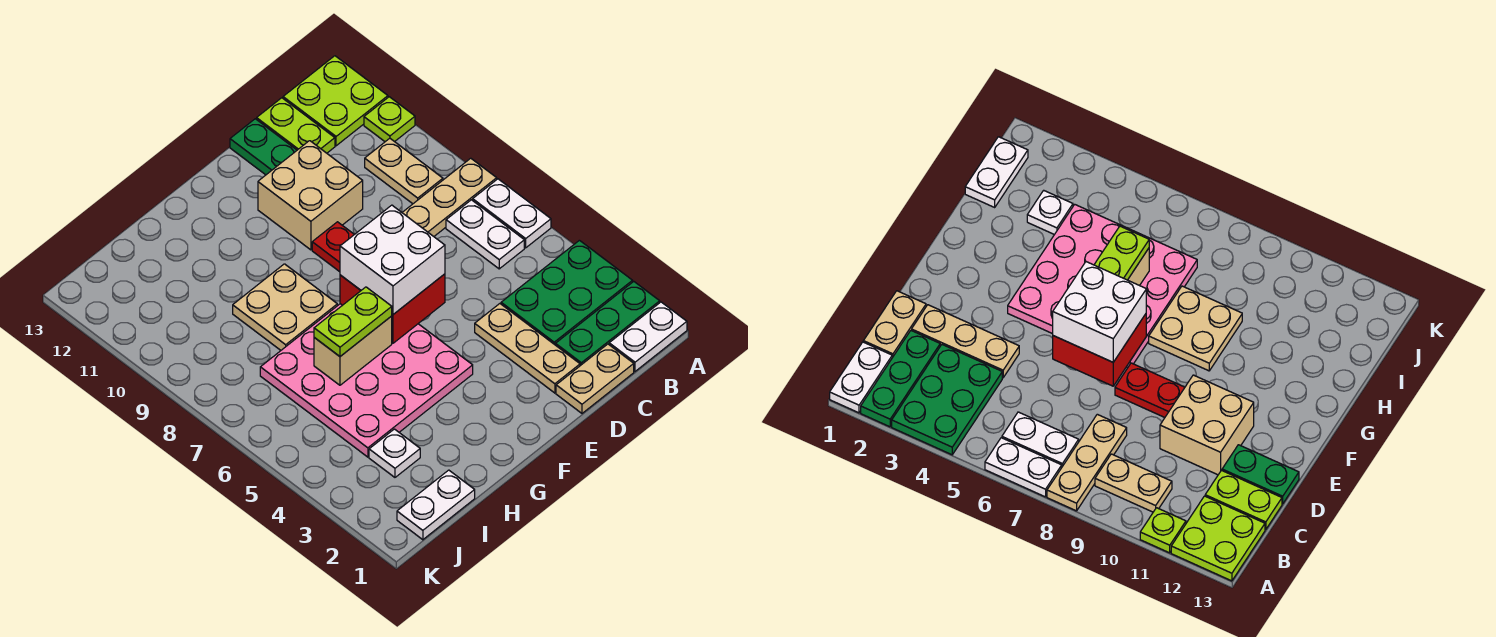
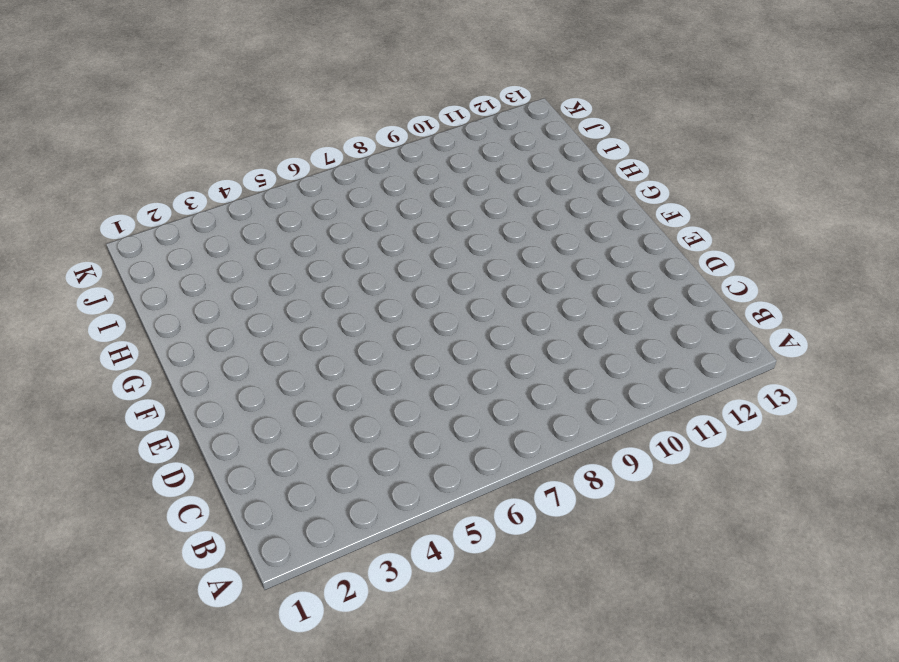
none -> white 1x2 plate [609,302,687,371]
none -> green 1x3 plate [556,282,660,366]
none -> green 2x3 plate [501,240,633,345]

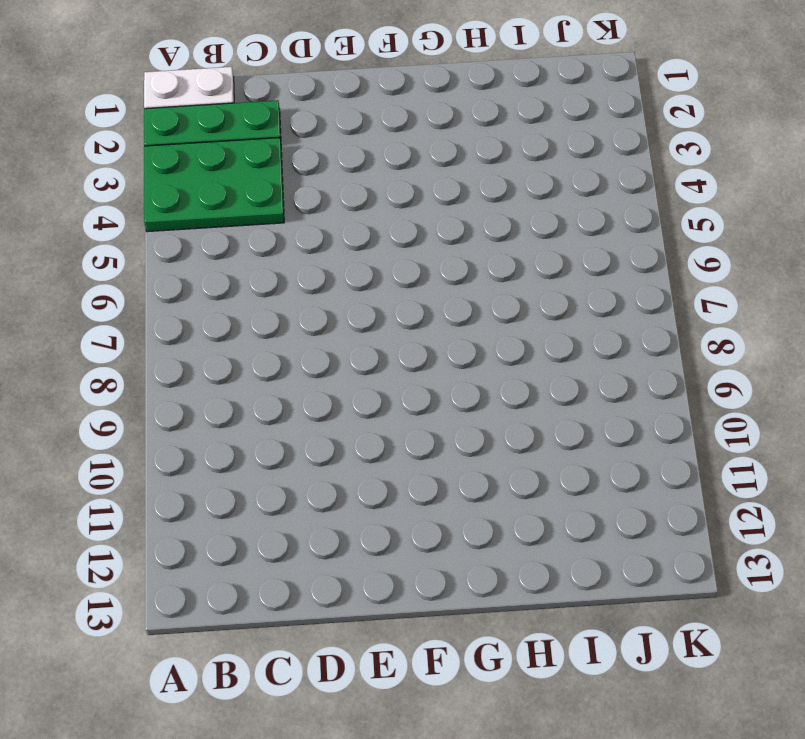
none -> white 1x2 plate [473,179,551,248]
none -> tan 1x3 plate [402,158,497,236]
none -> lime 1x1 plate [364,97,415,142]

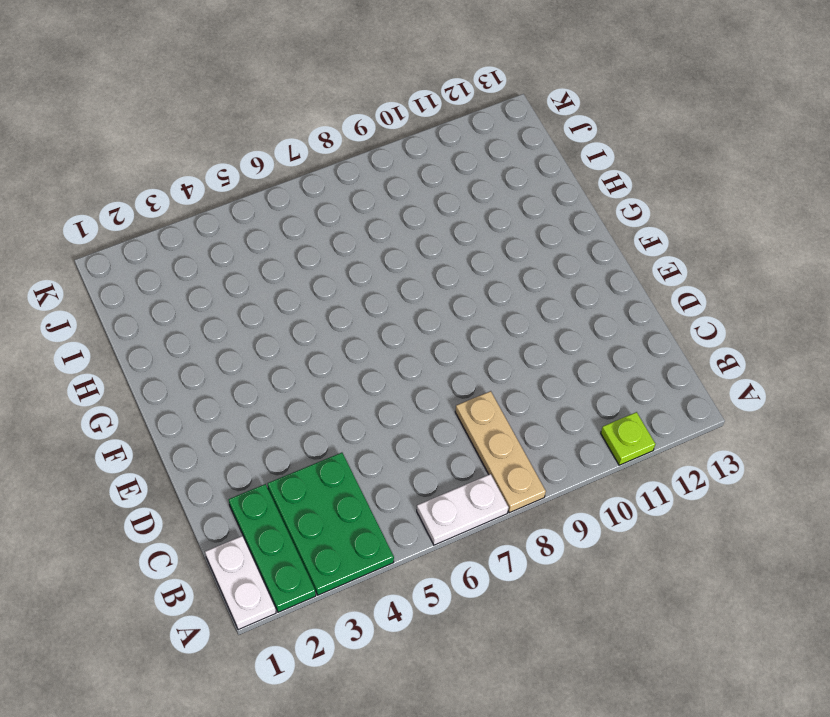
none -> lime 2x2 plate [283,56,388,146]
none -> white 1x2 plate [446,200,524,269]
none -> tan 1x2 plate [365,138,443,204]

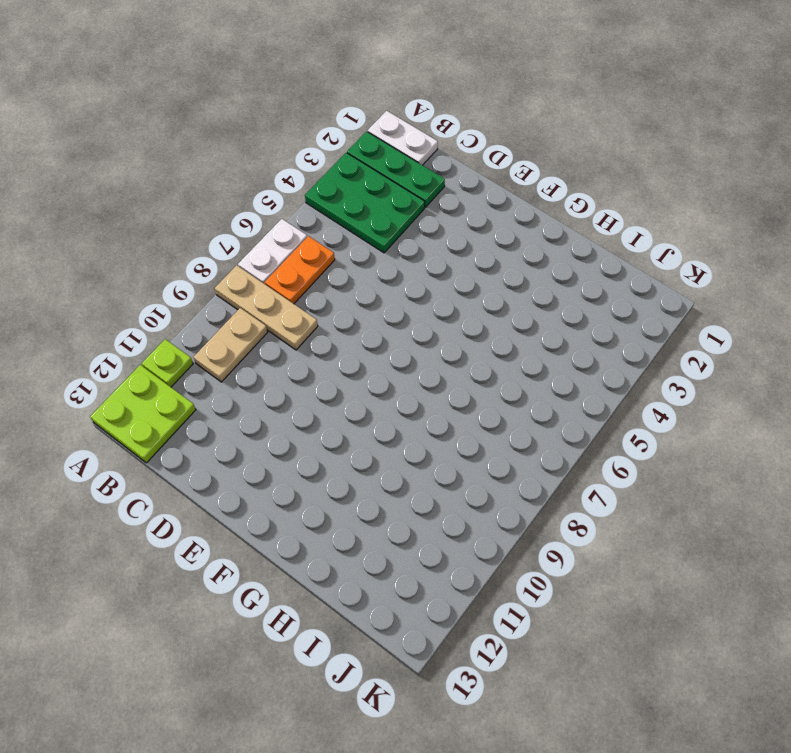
orange 1x2 plate [265,236,335,304] -> white 1x2 plate [446,200,524,269]
none -> tan 1x2 plate [556,344,634,413]
none -> lime 1x2 plate [257,98,335,153]
none -> tan 1x3 plate [475,304,580,393]

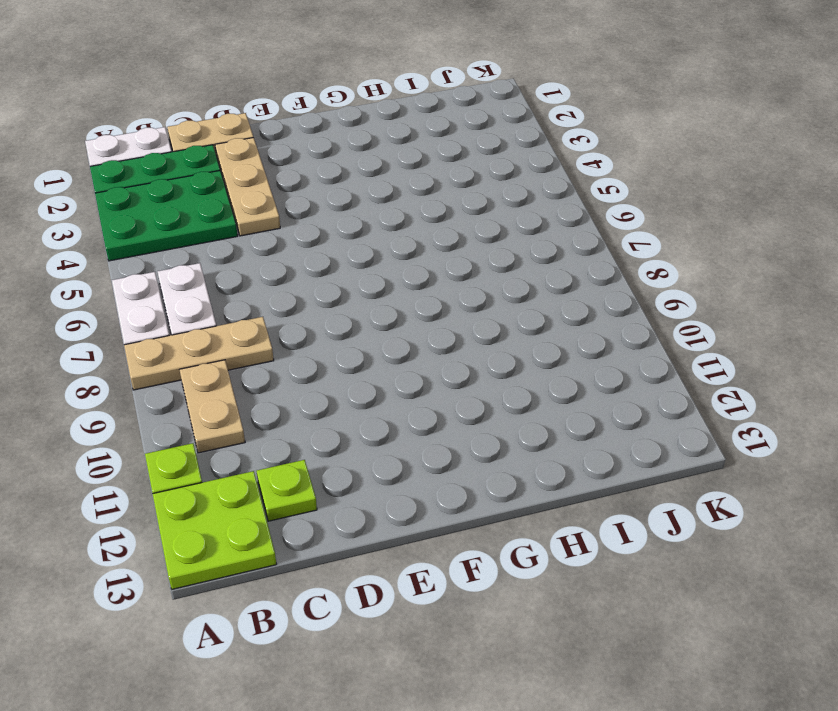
lime 1x1 plate [257,460,317,521] -> lime 1x2 plate [257,98,335,153]
none -> tan 2x2 brick [258,141,363,250]
none -> green 1x2 plate [230,119,297,175]
none -> red 1x2 plate [312,222,354,272]

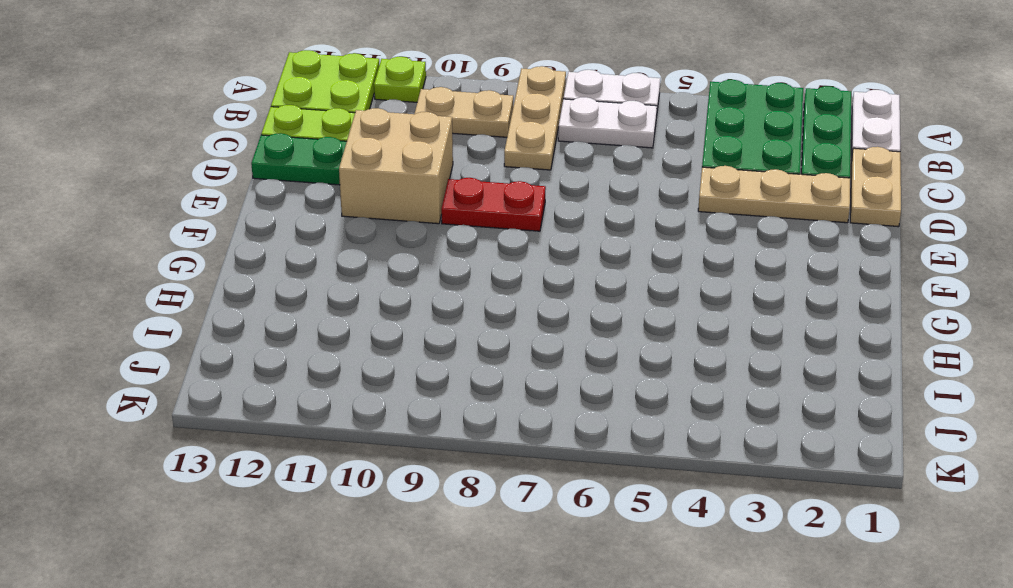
none -> pink 4x4 plate [260,304,473,457]
none -> tan 2x2 plate [233,264,337,350]
none -> white 1x2 plate [397,470,475,540]

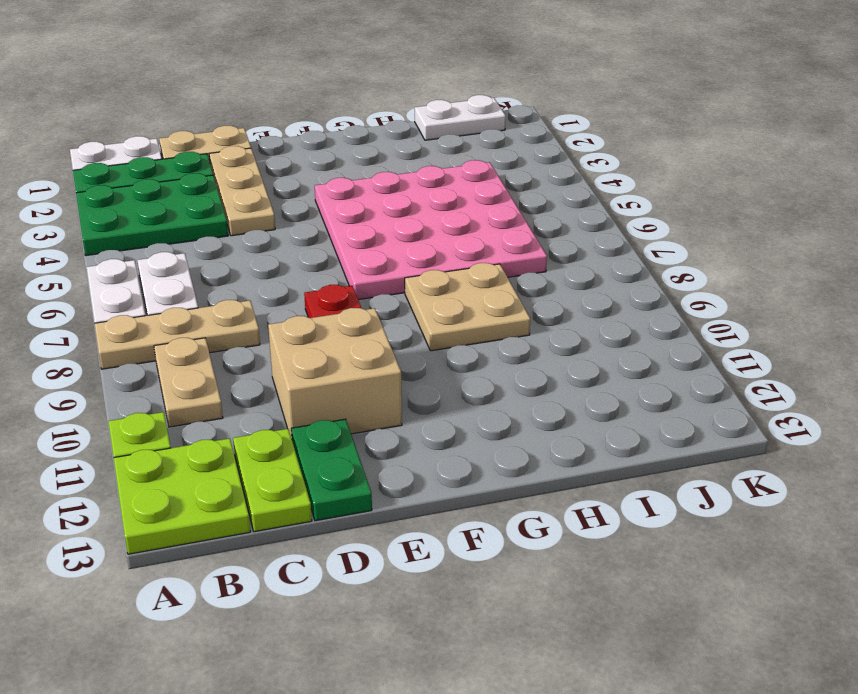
none -> white 1x1 plate [369,429,420,477]
none -> red 2x2 brick [340,274,445,343]
none -> tan 1x2 brick [314,316,392,385]

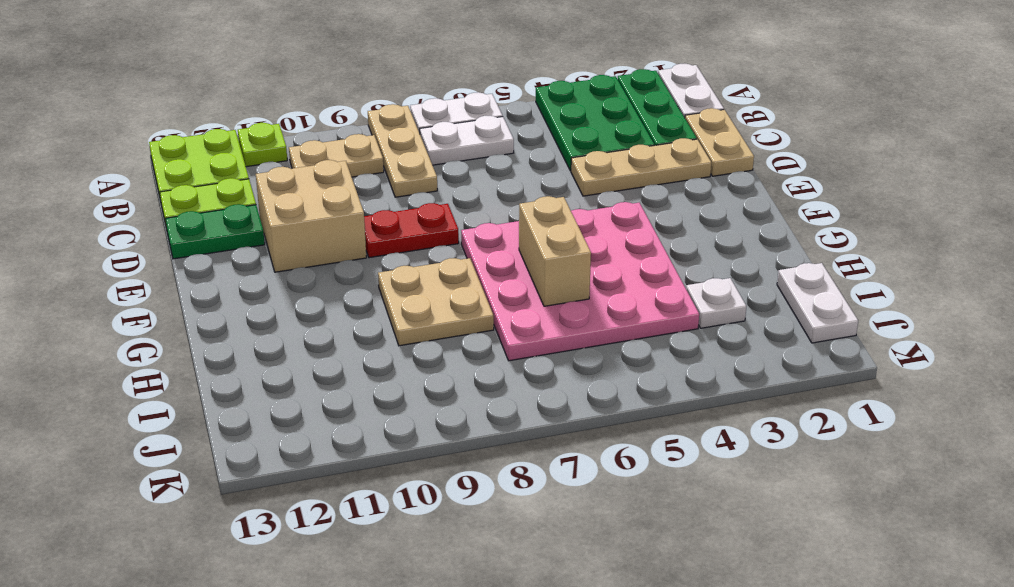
none -> red 2x2 brick [340,274,445,343]
none -> white 2x2 brick [340,205,445,314]
none -> lime 1x2 plate [314,287,392,356]

